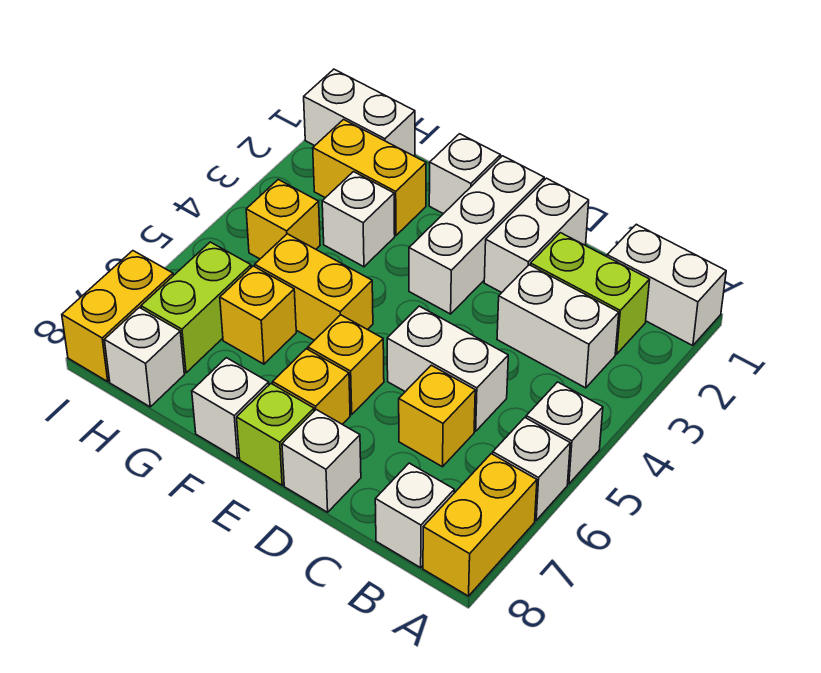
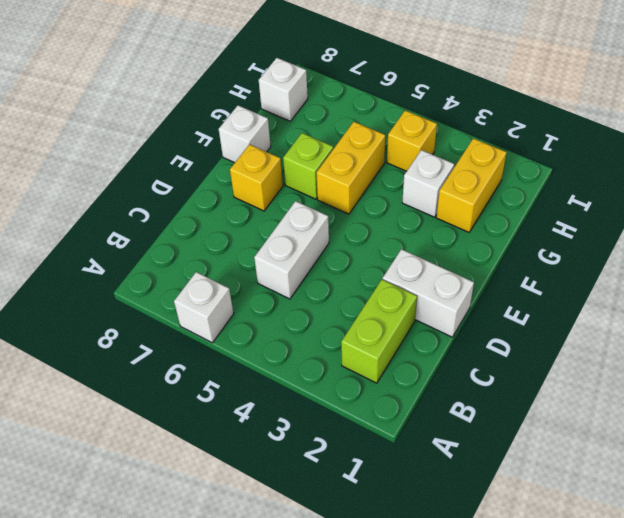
lime 1x1 brick [283,133,333,199] -> lime 1x1 brick moved to [237,384,314,485]
none -> white 1x2 brick [607,224,726,346]
none -> white 1x1 brick [526,382,603,484]
none -> yellow 1x2 brick [423,454,537,596]

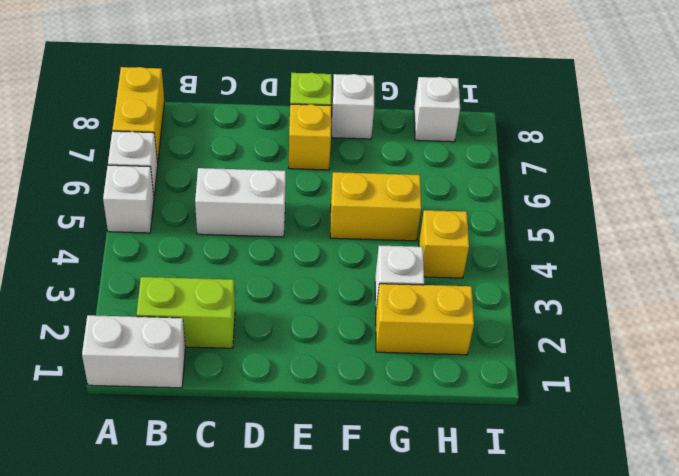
none -> white 1x2 brick [497,265,619,388]
none -> white 1x1 brick [375,463,454,568]
none -> yellow 1x1 brick [399,365,475,467]

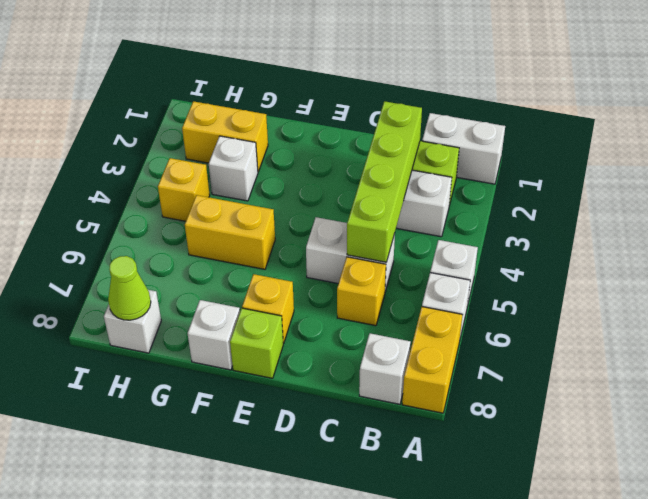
lime 1x4 brick [347,101,422,262] -> none
lime 1x1 cone [108,256,151,320] -> none
none -> white 1x2 brick [484,178,589,293]
none -> white 1x1 brick [282,410,361,512]
none -> white 1x3 brick [409,156,544,314]

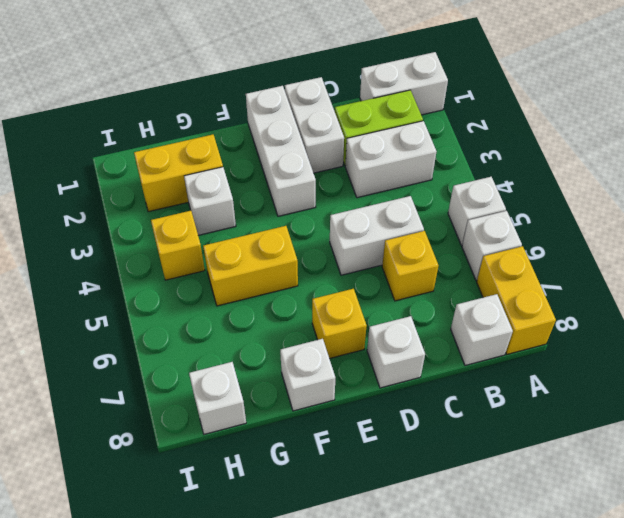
none -> yellow 1x1 brick [308,315,384,414]
none -> lime 1x1 brick [237,384,314,485]
none -> white 1x1 brick [429,134,500,214]

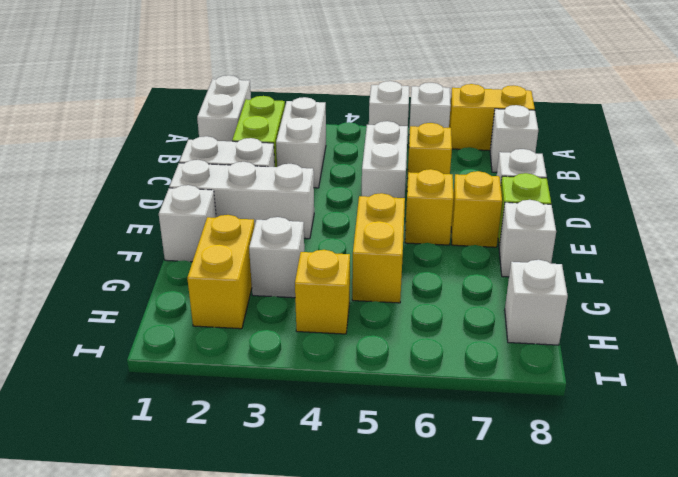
none -> yellow 1x1 brick [220,266,296,364]
none -> white 1x2 brick [304,69,415,156]
none -> lime 1x2 brick [141,242,251,373]

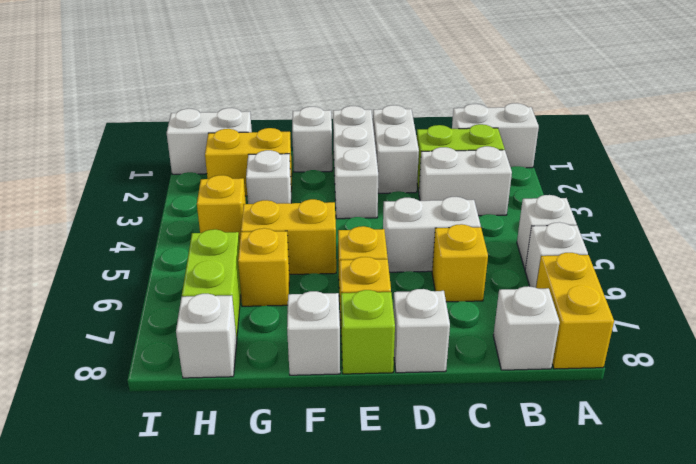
none -> yellow 1x2 brick [62,251,173,382]

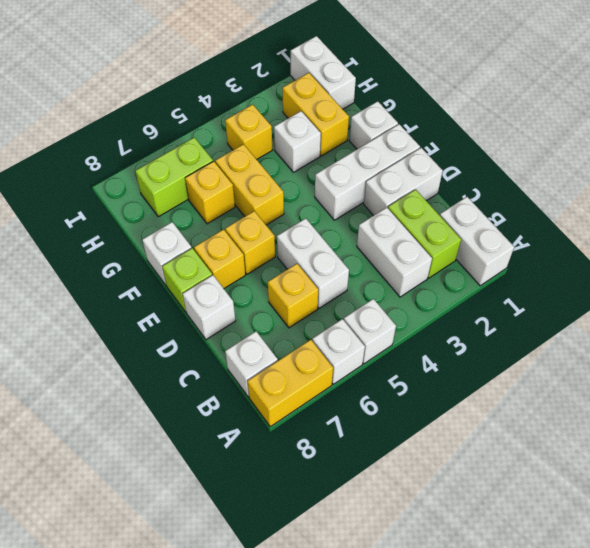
none -> white 1x1 brick [104,307,184,407]
none -> yellow 1x2 brick [62,251,173,382]

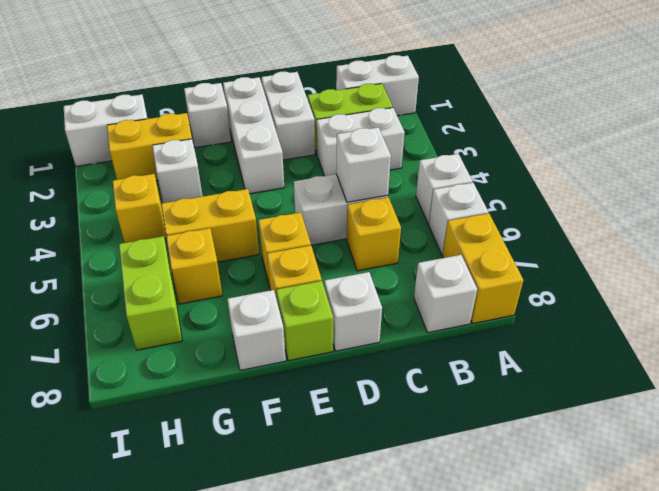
white 1x1 brick [336,127,391,202] -> white 1x1 brick moved to [104,307,184,407]
none -> yellow 1x2 brick [62,251,173,382]

